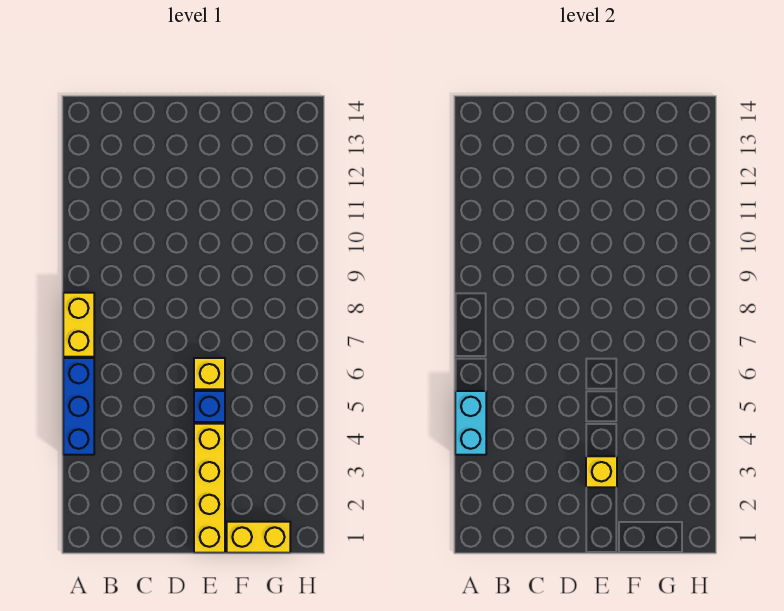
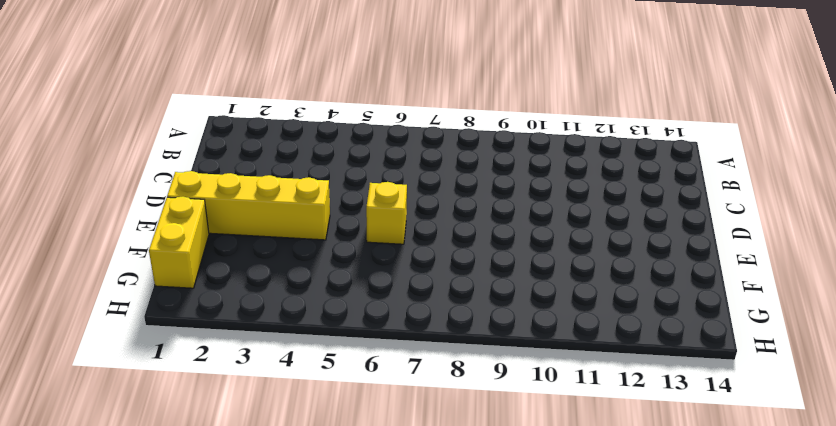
none -> blue 1x3 brick [63,358,94,455]
none -> yellow 1x2 brick [63,293,94,357]

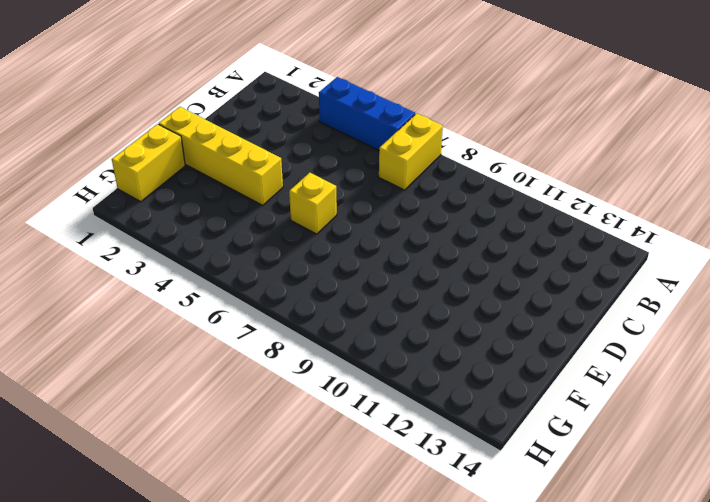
yellow 1x2 brick [379,113,443,190] -> yellow 1x2 brick turned to [63,293,94,357]
none -> blue 1x1 brick [194,391,225,422]
none -> cyan 1x2 brick [455,391,486,455]

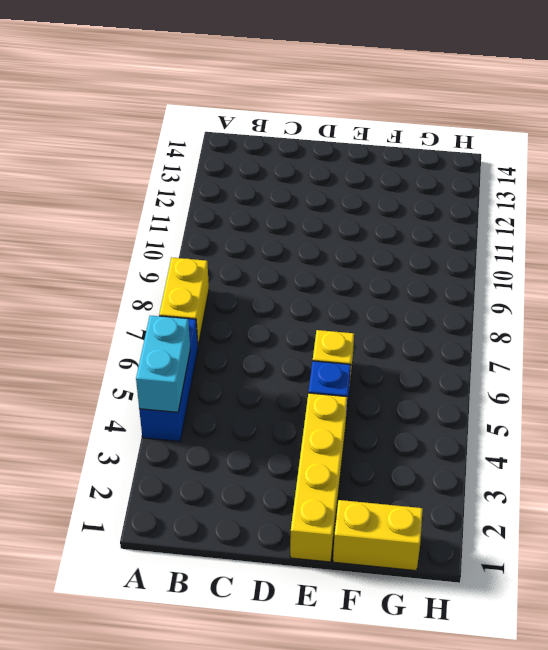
none -> yellow 1x1 brick [586,456,617,487]

